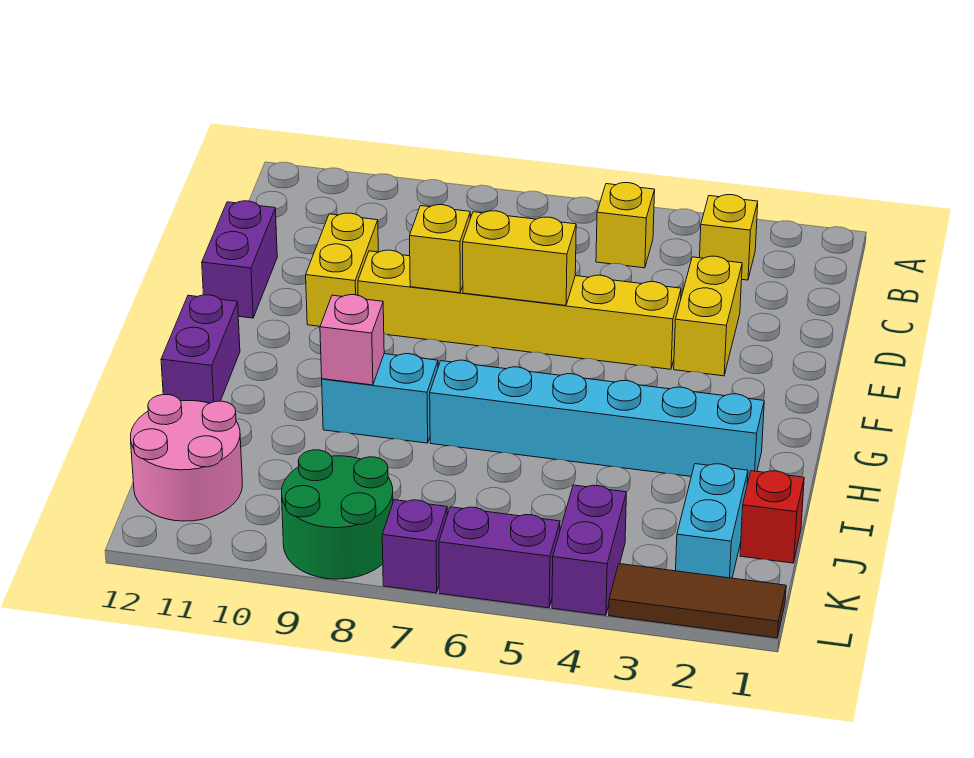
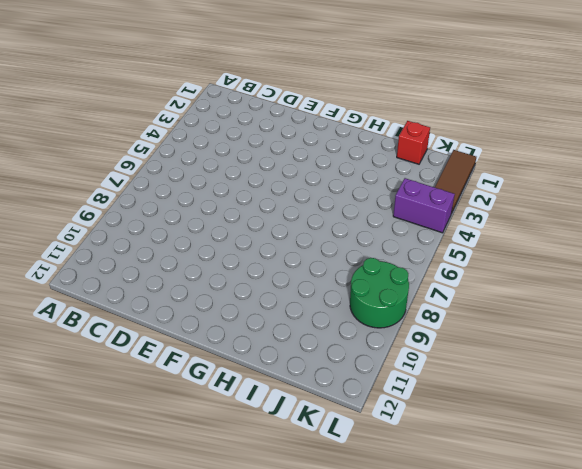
none -> yellow 1x1 brick [700,195,758,280]
none -> yellow 1x1 brick [596,183,655,268]
none -> yellow 1x2 brick [674,256,742,376]

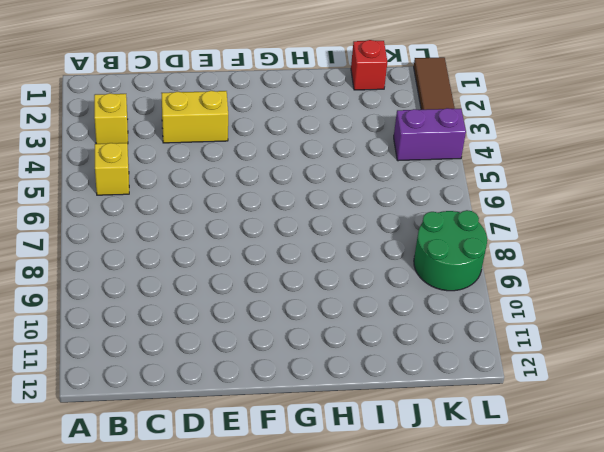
none -> yellow 1x2 brick [306,213,378,326]
none -> purple 1x2 brick [202,201,277,318]
none -> yellow 1x6 brick [358,250,681,369]

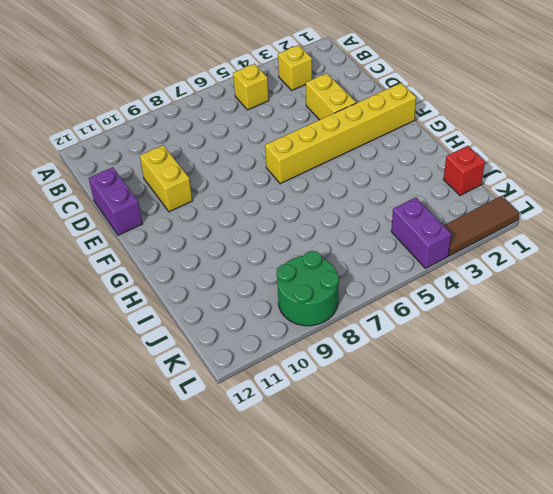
yellow 1x6 brick [265,83,416,184] -> yellow 1x6 brick moved to [358,250,681,369]
none -> purple 1x2 brick [161,295,240,403]
none -> cyan 1x6 brick [430,360,764,483]
none -> cyan 1x2 brick [322,354,438,443]

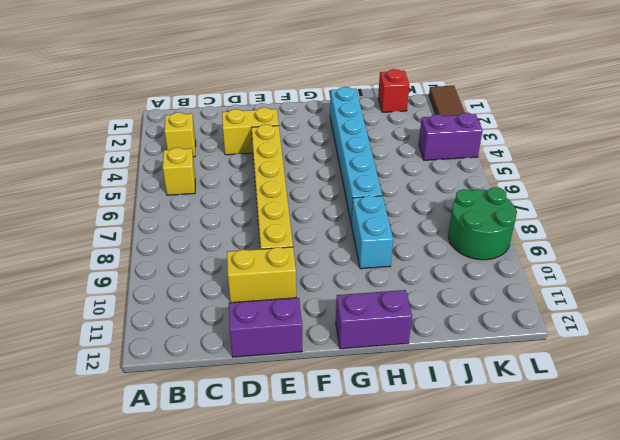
none -> cyan 1x2 brick [676,464,748,578]
none -> pink 2x2 round brick [131,395,242,521]
none -> purple 1x2 brick [439,507,560,608]

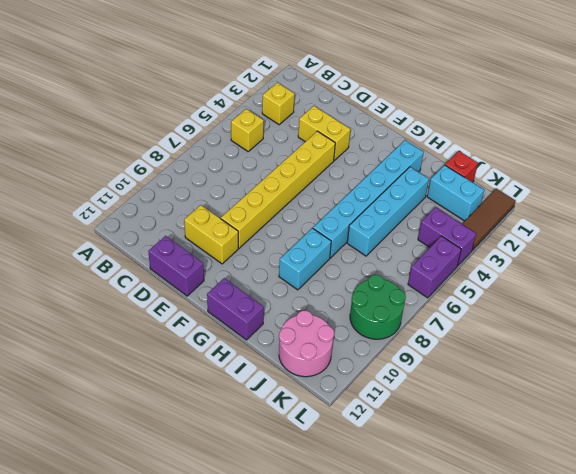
cyan 1x4 brick [347,167,429,256] -> none
none -> purple 1x1 brick [382,500,447,593]
none -> yellow 1x2 brick [463,211,576,305]
none -> yellow 1x1 brick [410,205,470,293]

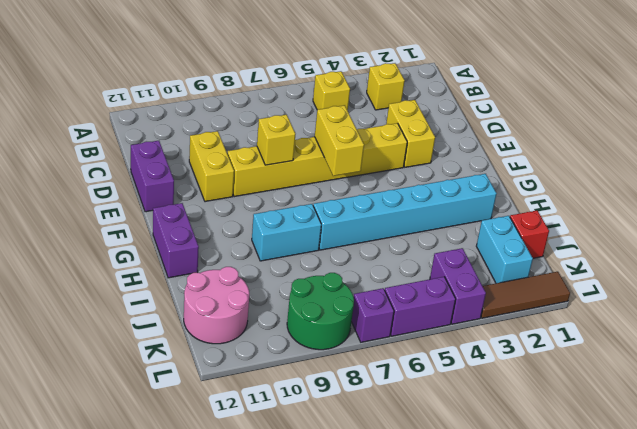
yellow 1x2 brick [315,105,364,176] -> yellow 1x2 brick turned to [463,211,576,305]
none -> pink 1x1 brick [320,295,384,385]

